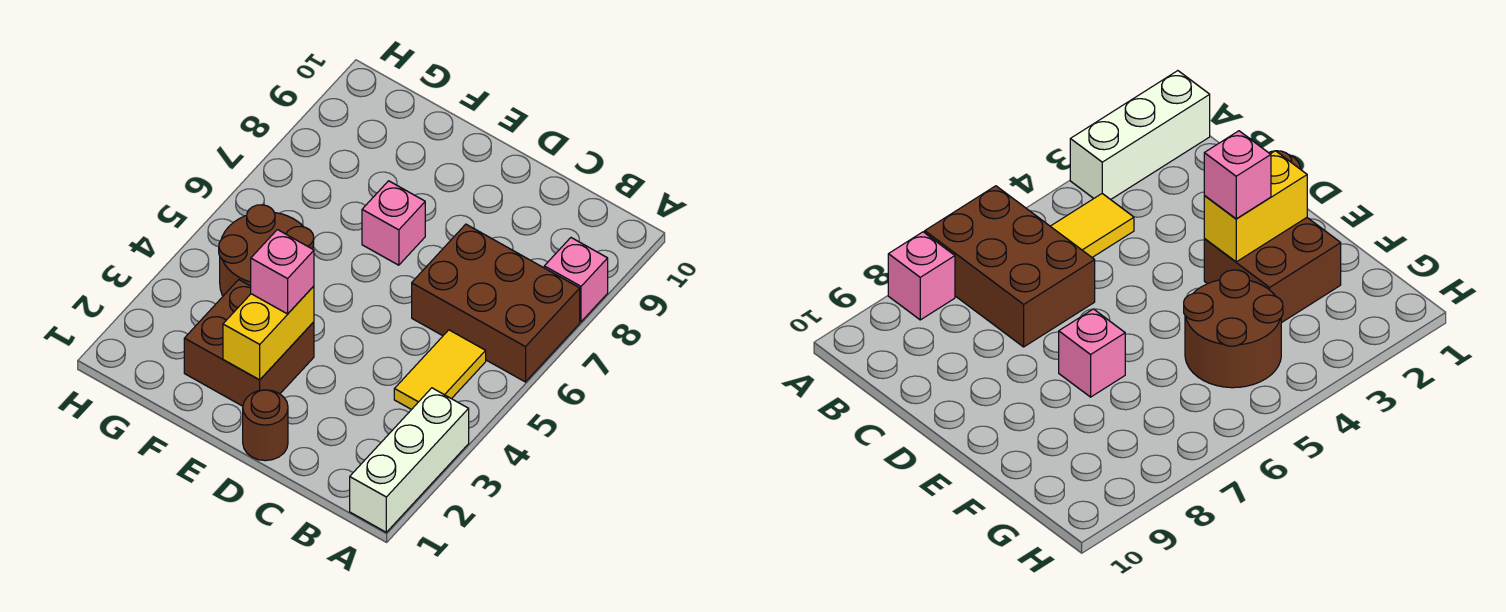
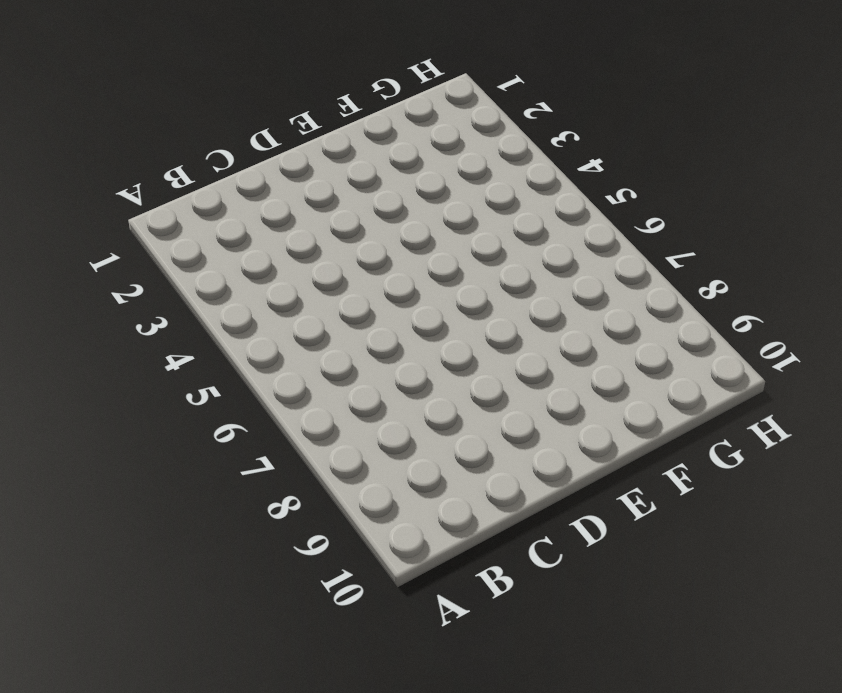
none -> white 1x3 brick [350,388,469,532]
none -> brown 2x3 brick [412,224,580,382]

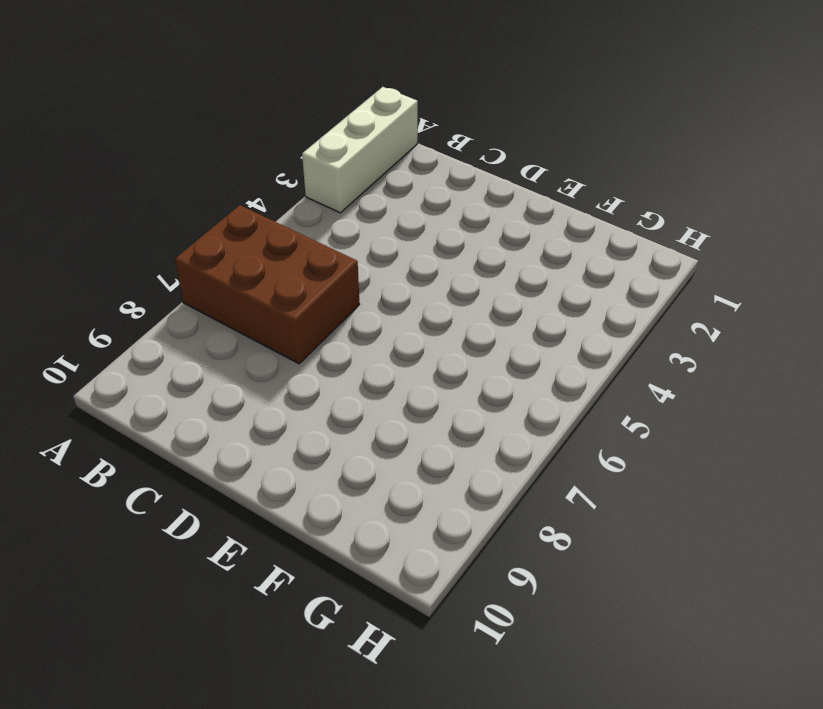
none -> pink 1x1 brick [544,238,608,322]
none -> yellow 1x2 tile [394,330,486,410]

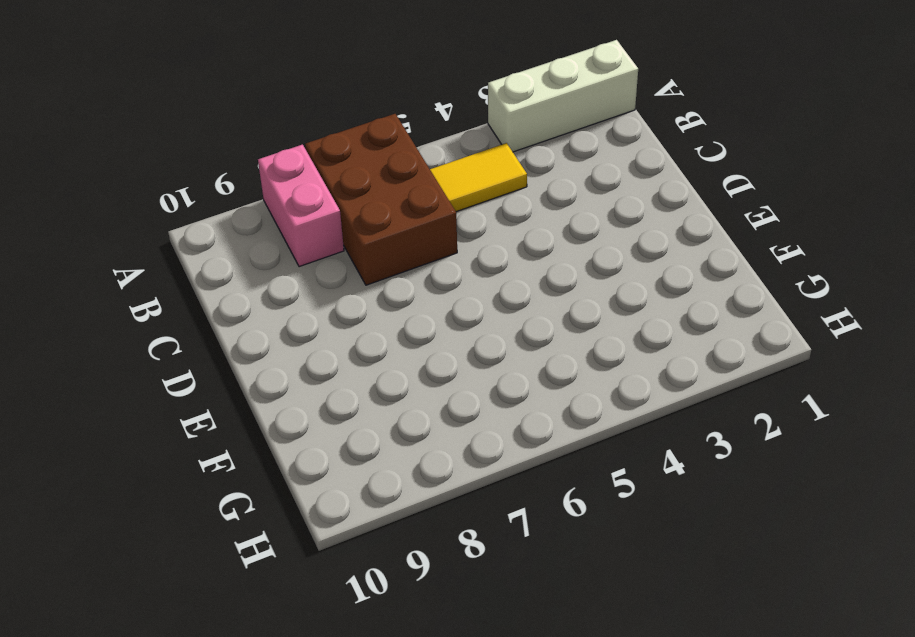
pink 1x2 brick [258,145,344,267] -> pink 1x1 brick [544,238,608,322]
none -> brown 1x1 round brick [243,390,288,461]
none -> brown 2x2 brick [184,280,314,406]

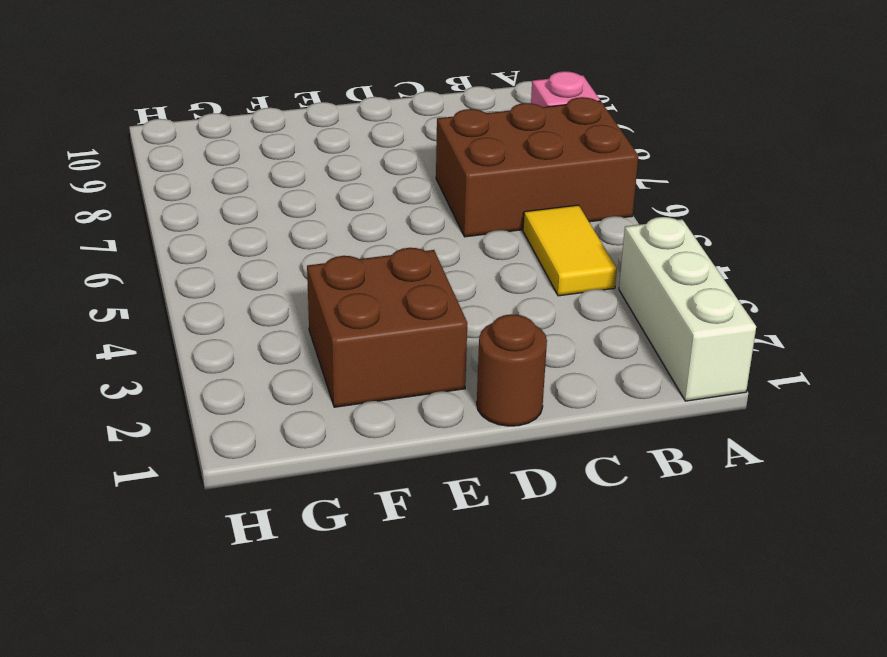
none -> pink 1x1 brick [362,181,425,265]
none -> brown 2x2 round brick [219,205,314,296]

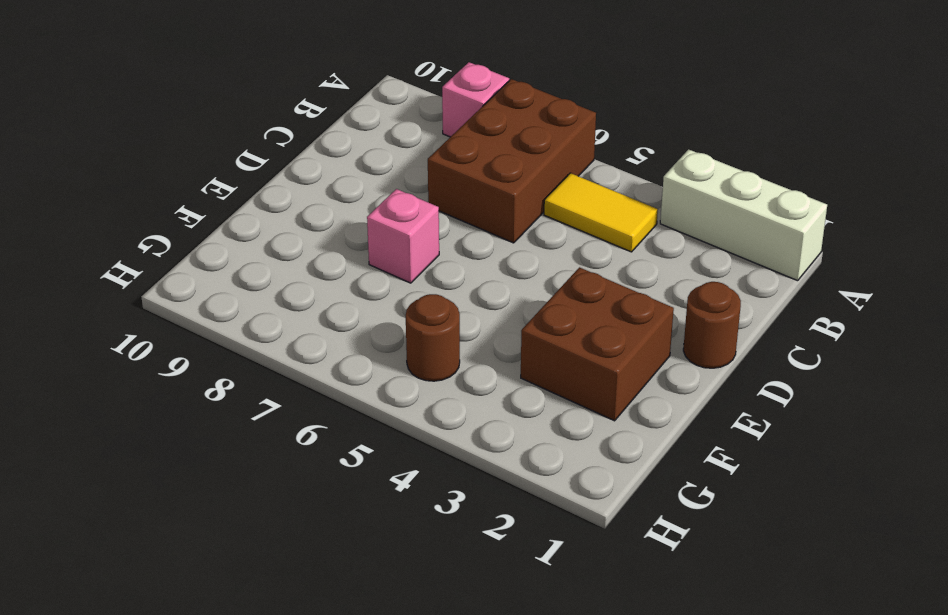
brown 1x1 round brick [406,294,460,381] -> brown 2x2 round brick [219,205,314,296]
none -> yellow 1x2 brick [223,286,314,380]
none -> pink 1x1 brick [251,230,314,314]

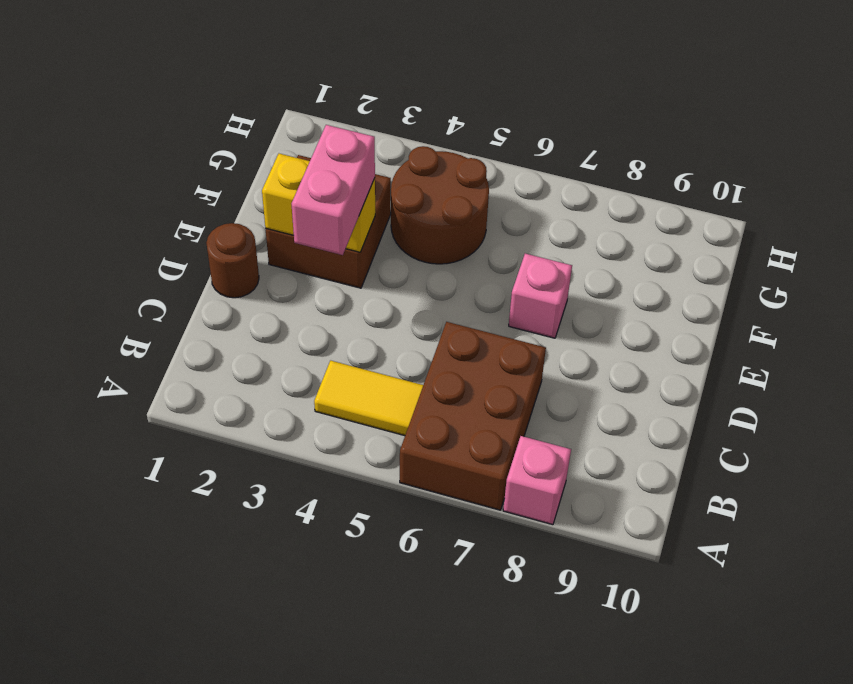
pink 1x2 brick [292,125,375,255] -> pink 1x1 brick [251,230,314,314]
none -> white 1x3 brick [350,388,469,532]

